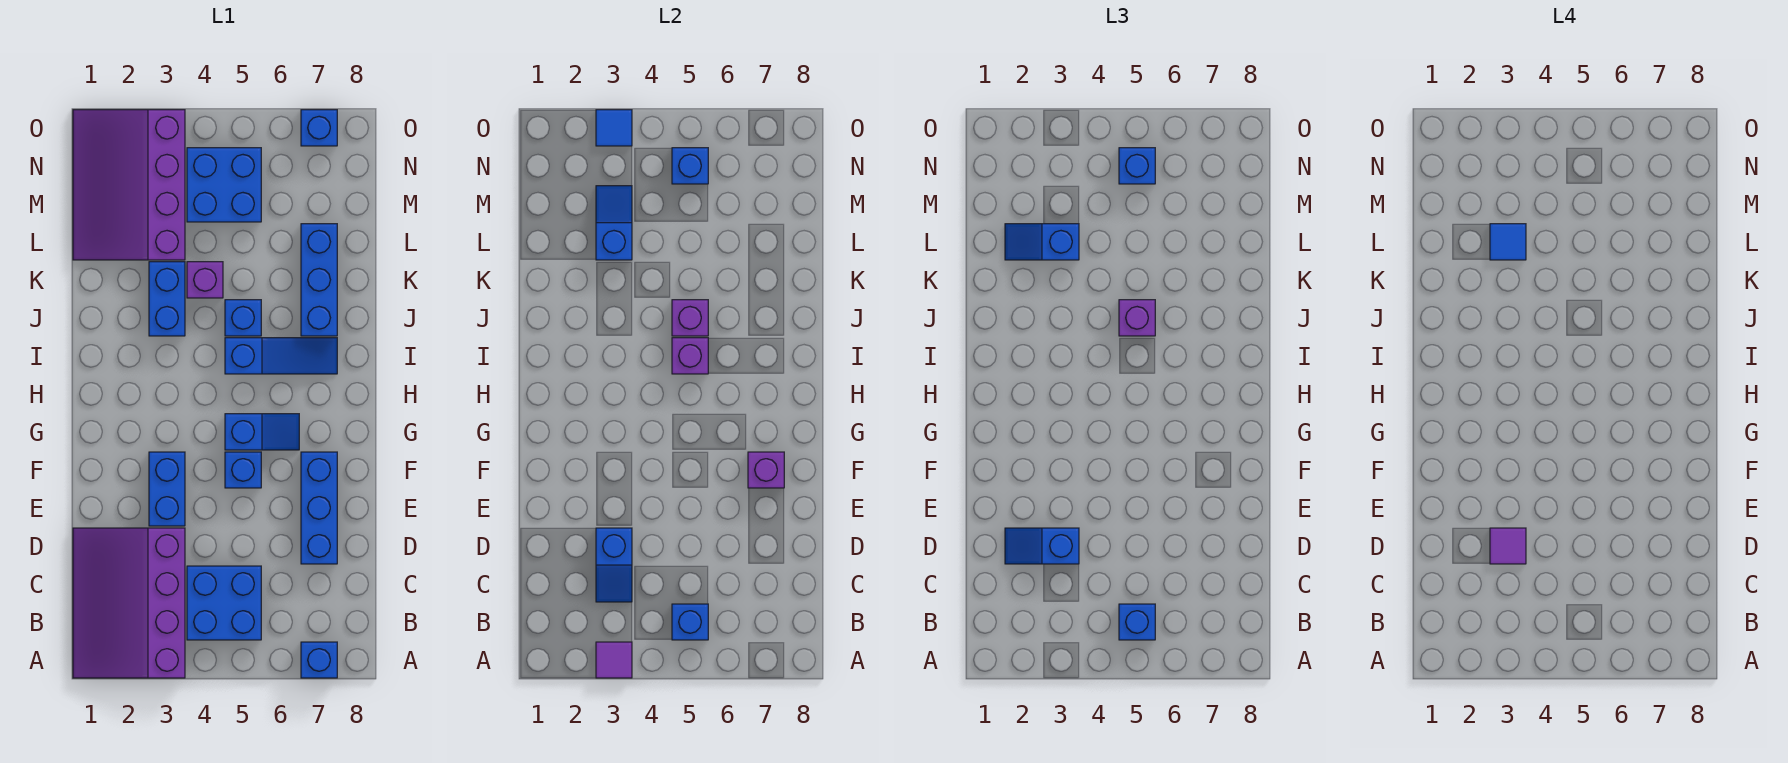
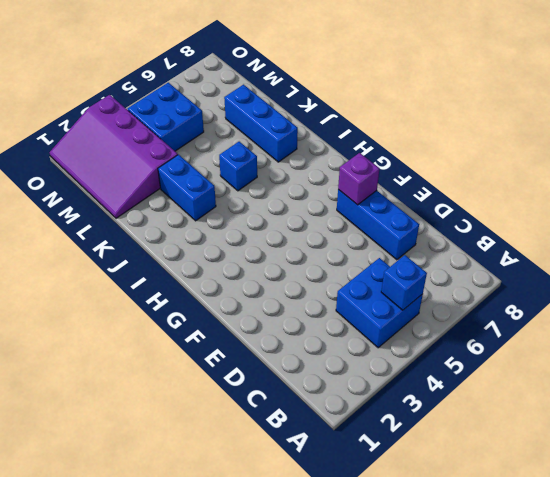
none -> purple 3x4 slope [73,528,185,678]
none -> blue 1x1 brick [301,642,337,678]
none -> blue 1x2 brick [149,452,185,526]
none -> blue 1x1 brick [225,452,261,488]

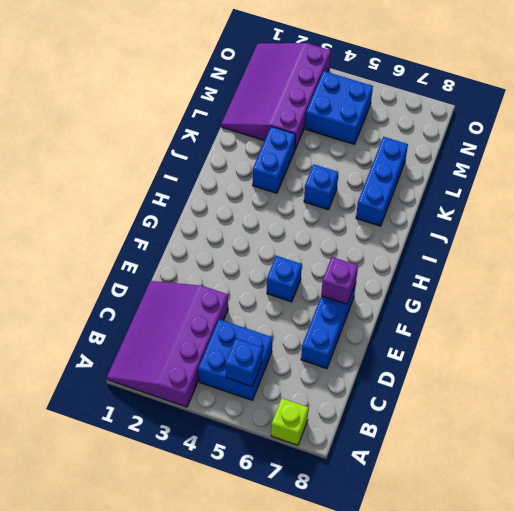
lime 1x1 brick [272,398,308,445] -> blue 1x1 brick [301,642,337,678]
none -> blue 1x2 brick [149,452,185,526]
none -> blue 1x2 slope [225,414,299,450]
none -> blue 1x3 slope [225,338,337,374]
none -> purple 1x1 brick [187,262,223,298]

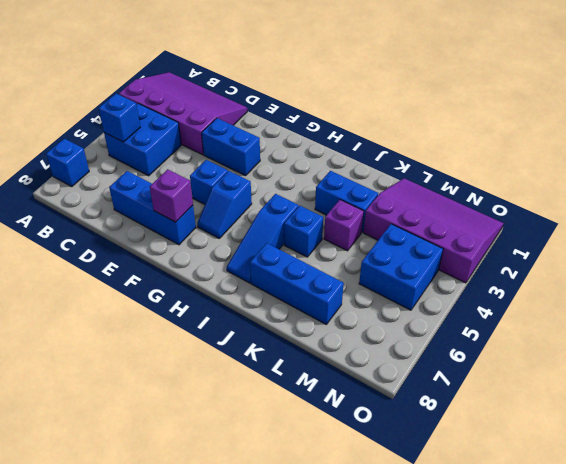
none -> blue 1x1 brick [301,110,337,146]
none -> purple 1x1 tile [596,642,632,678]
none -> blue 1x2 slope [596,528,632,602]
none -> purple 1x1 brick [672,338,708,374]

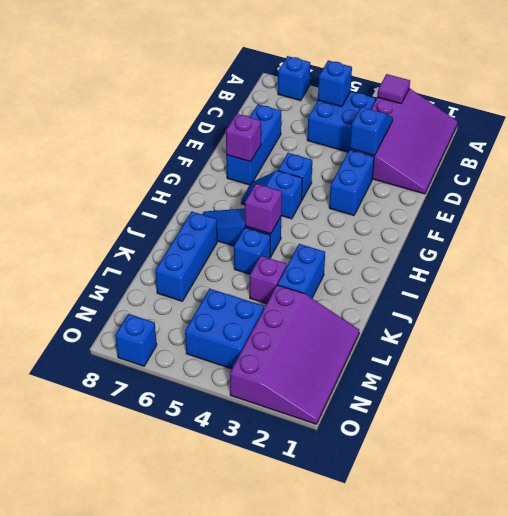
none -> purple 1x1 brick [672,300,708,336]
none -> blue 1x2 slope [596,186,632,260]
none -> blue 1x1 brick [672,148,708,184]
none -> blue 1x1 tile [596,110,632,146]

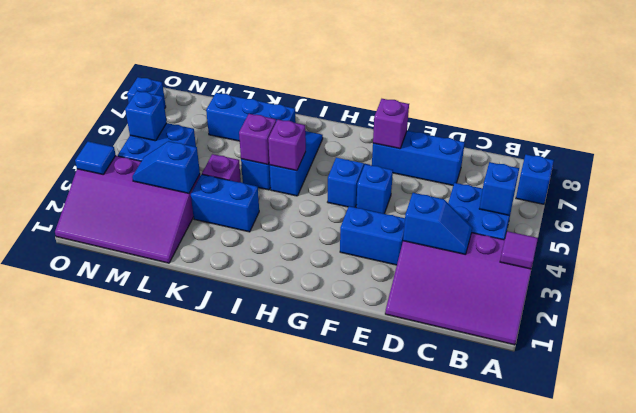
none -> blue 1x1 brick [1119,604,1155,640]
none -> blue 1x2 slope [1005,528,1079,564]
none -> purple 1x1 brick [1119,300,1155,336]
none -> blue 1x2 slope [1005,224,1079,260]

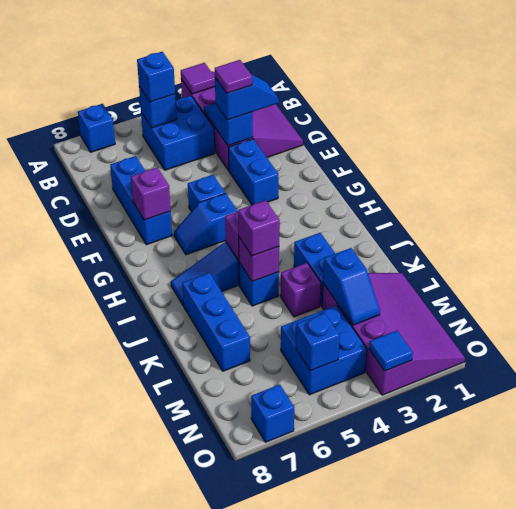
none -> blue 1x2 slope [1005,224,1079,260]
none -> blue 1x1 brick [1119,148,1155,184]
none -> blue 1x1 tile [1490,224,1526,260]

